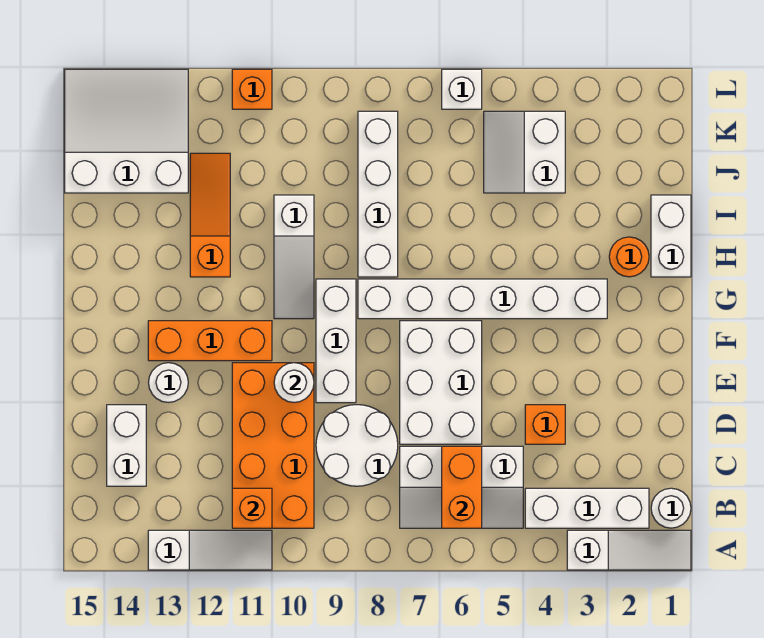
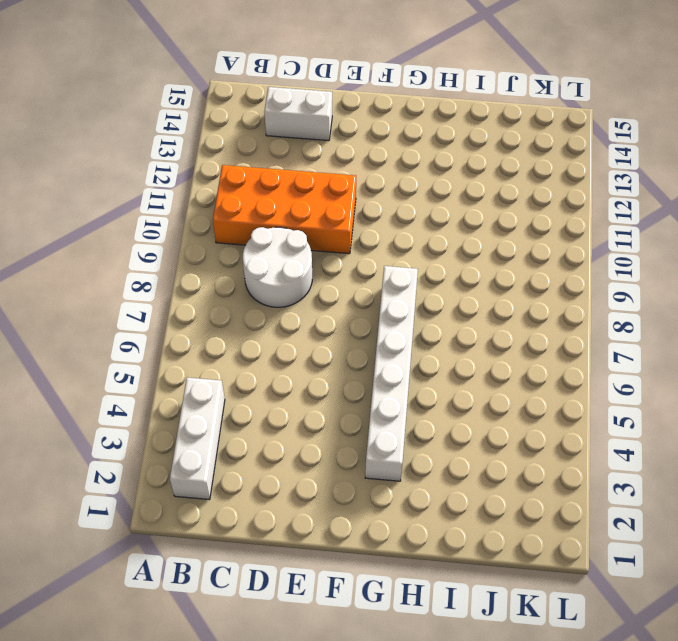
none -> white 1x3 slope [567,530,691,570]
none -> white 1x3 slope [148,530,272,570]
none -> white 1x1 round brick [651,488,691,528]

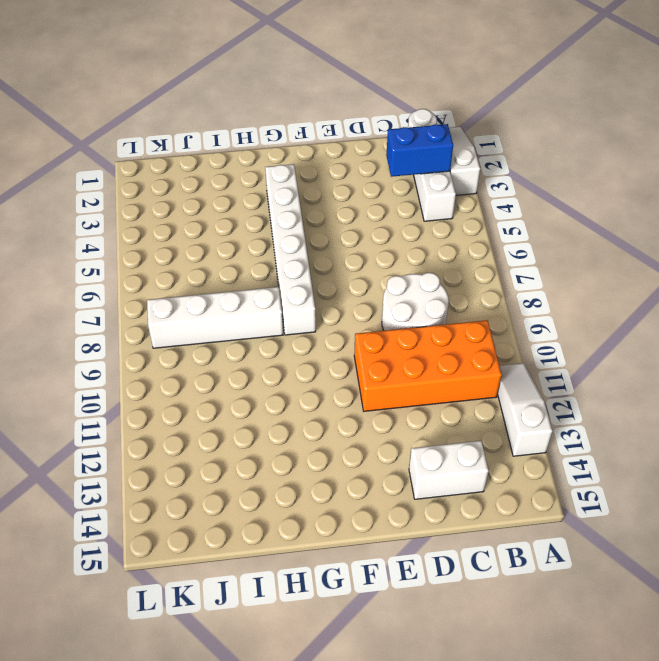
blue 1x2 brick [386,124,453,177] -> none
none -> white 2x3 slope [400,446,523,528]
none -> orange 1x1 brick [525,405,565,444]
none -> white 2x3 brick [400,321,482,444]

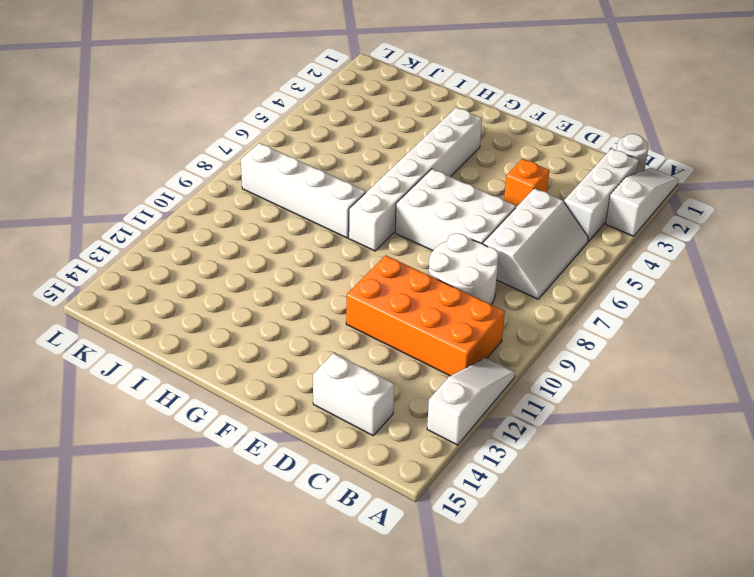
none -> white 1x3 brick [316,279,356,403]
none -> white 1x1 round brick [149,363,188,402]
none -> orange 1x3 brick [148,321,272,361]

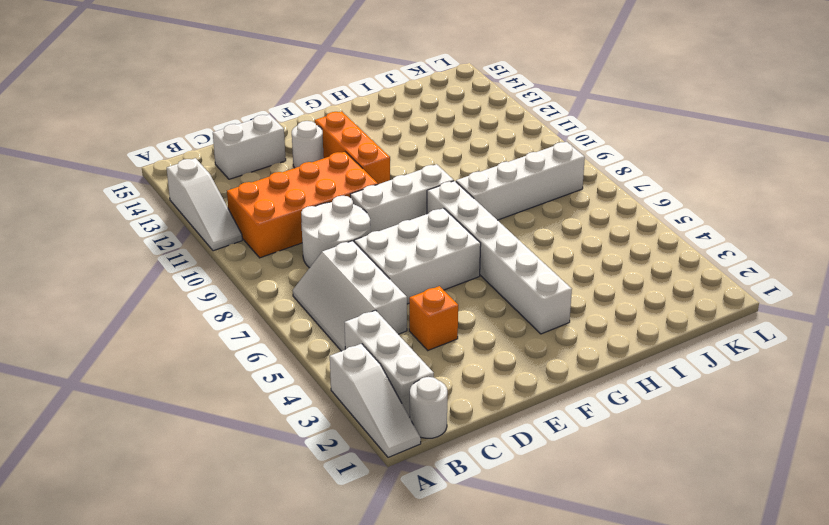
none -> white 1x3 slope [274,195,314,319]
none -> white 1x2 brick [651,195,691,277]
none -> orange 1x1 round brick [609,237,649,277]

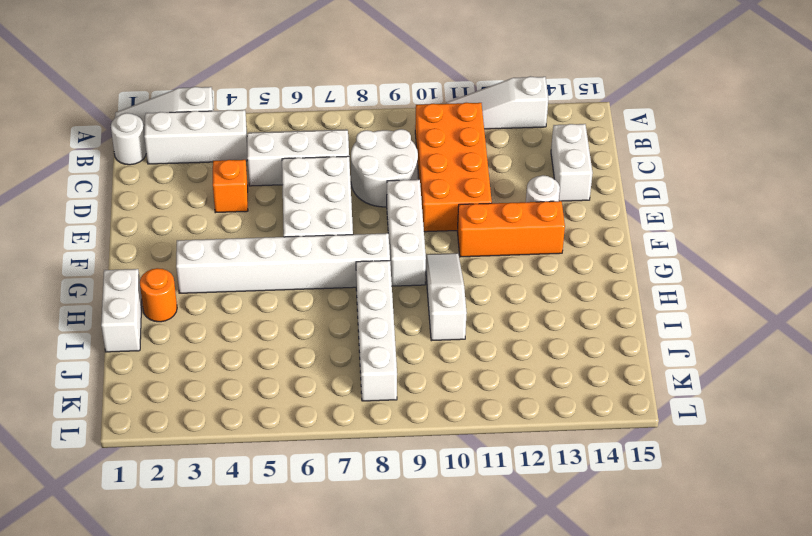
none -> orange 1x3 slope [190,153,230,277]
none -> white 2x2 slope [484,111,565,193]
none -> white 3x3 slope [65,69,188,193]

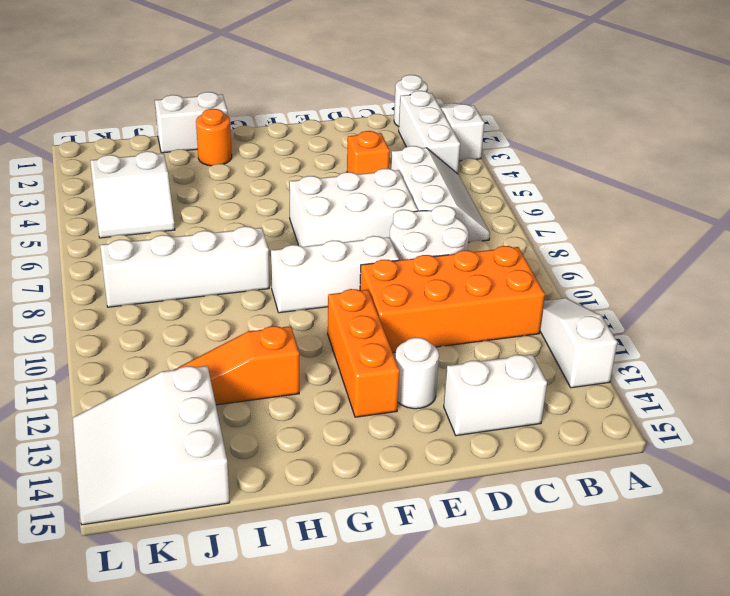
none -> white 1x6 brick [358,279,607,319]
none -> white 1x3 slope [274,195,314,319]
none -> white 1x1 brick [442,69,482,109]

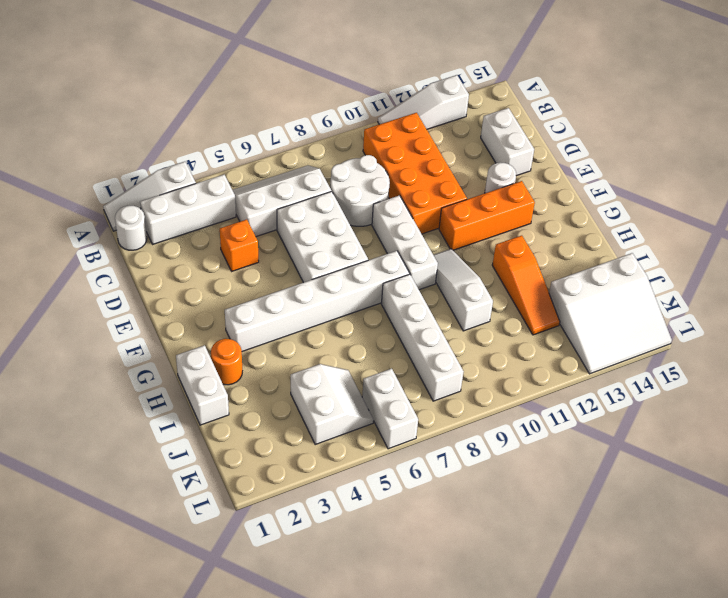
white 1x2 brick [362,369,418,449] -> white 1x1 brick [442,69,482,109]
none -> orange 1x1 brick [232,69,272,109]
none -> orange 1x2 brick [442,446,482,528]
none -> orange 1x1 brick [232,488,272,528]

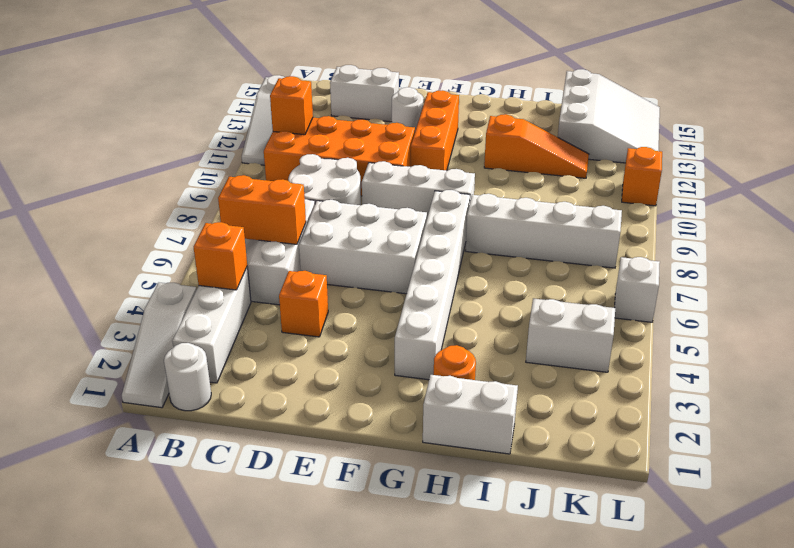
orange 1x1 brick [194,222,247,290] -> none
none -> white 1x3 slope [274,195,314,319]
none -> white 1x1 round brick [274,363,314,402]

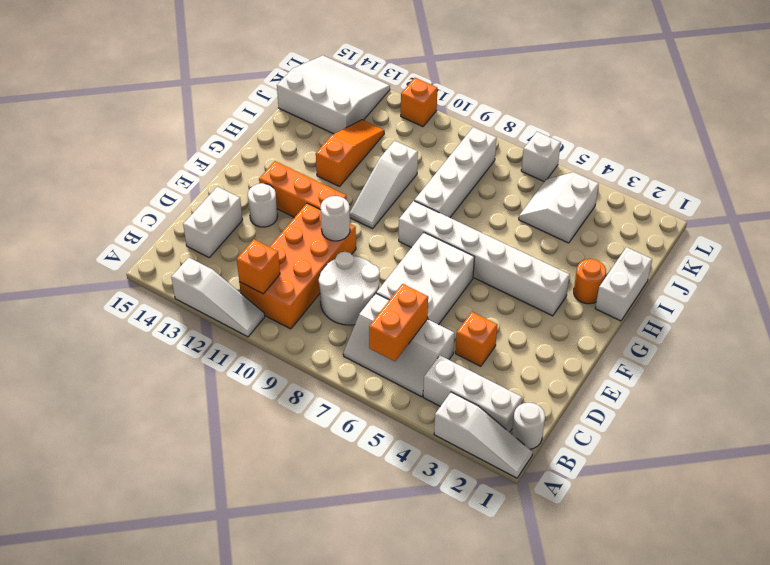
none -> white 1x3 brick [316,279,356,403]

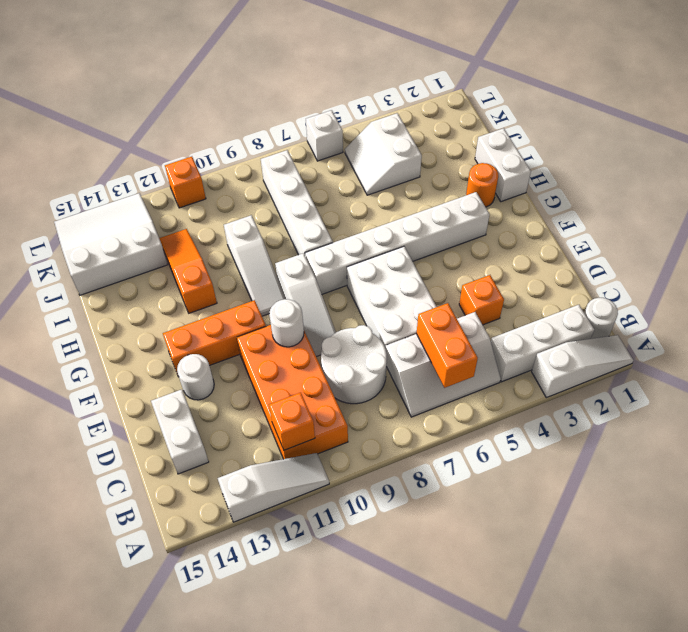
white 1x3 slope [275,253,336,357] -> white 1x3 brick [316,279,356,403]

